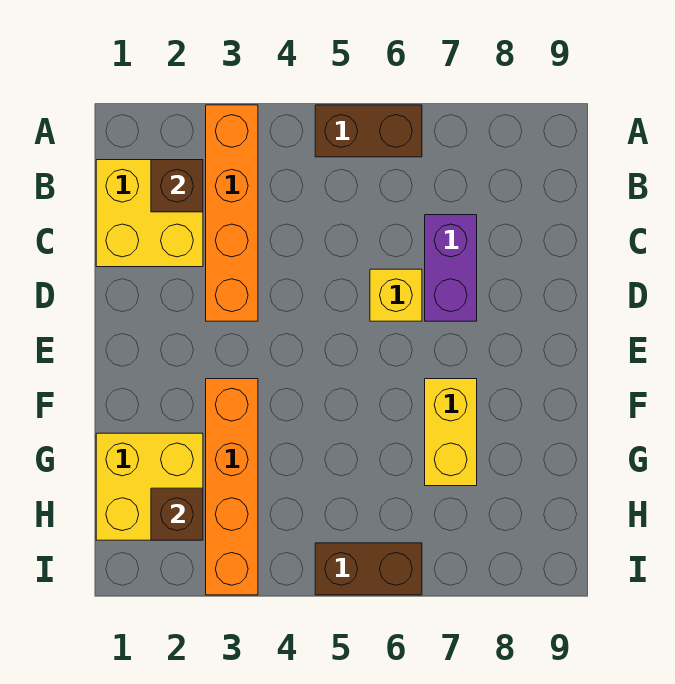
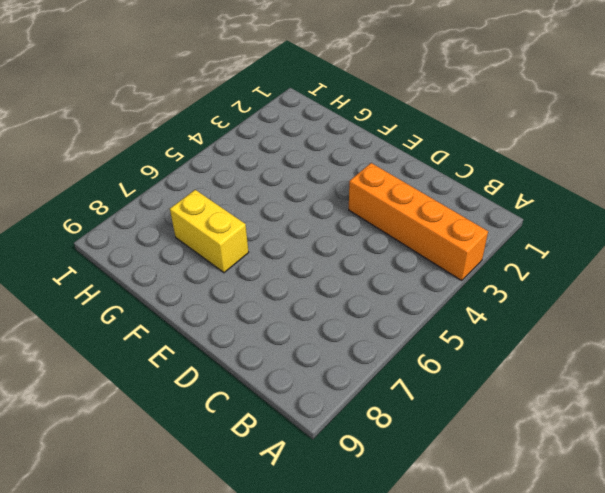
none -> brown 1x2 brick [315,105,422,157]
none -> yellow 2x2 brick [96,160,203,267]

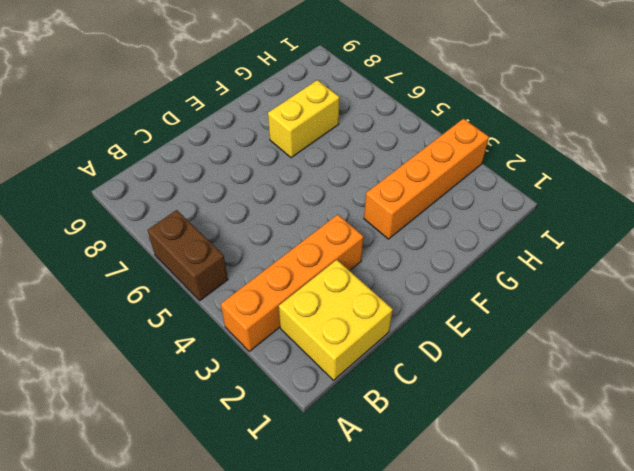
none -> purple 1x2 brick [425,215,477,321]
none -> yellow 1x1 brick [370,269,422,321]

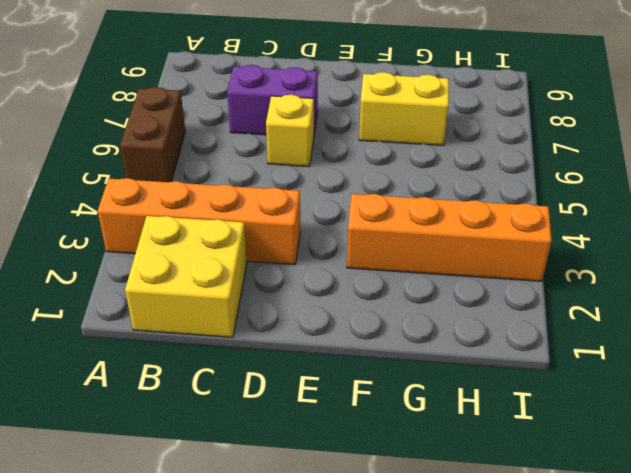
none -> yellow 2x2 brick [96,433,203,540]
none -> brown 1x2 brick [315,543,422,595]

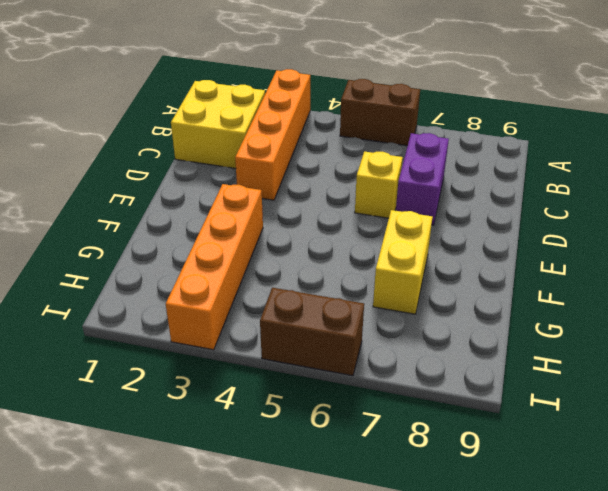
none -> yellow 2x2 brick [96,433,203,540]
none -> brown 1x1 brick [151,160,203,212]

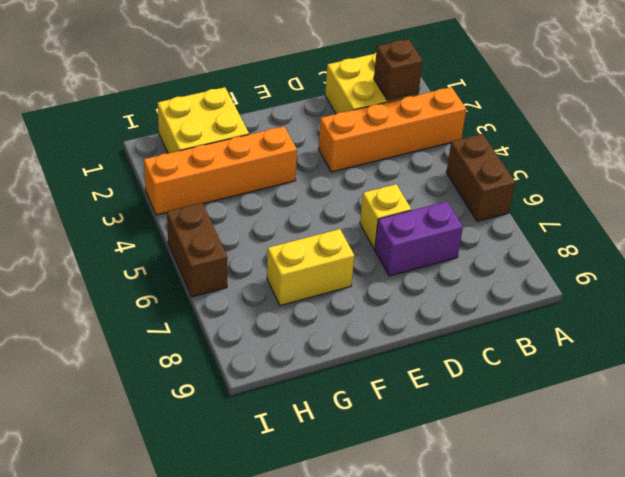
none -> brown 1x1 brick [151,488,203,540]

